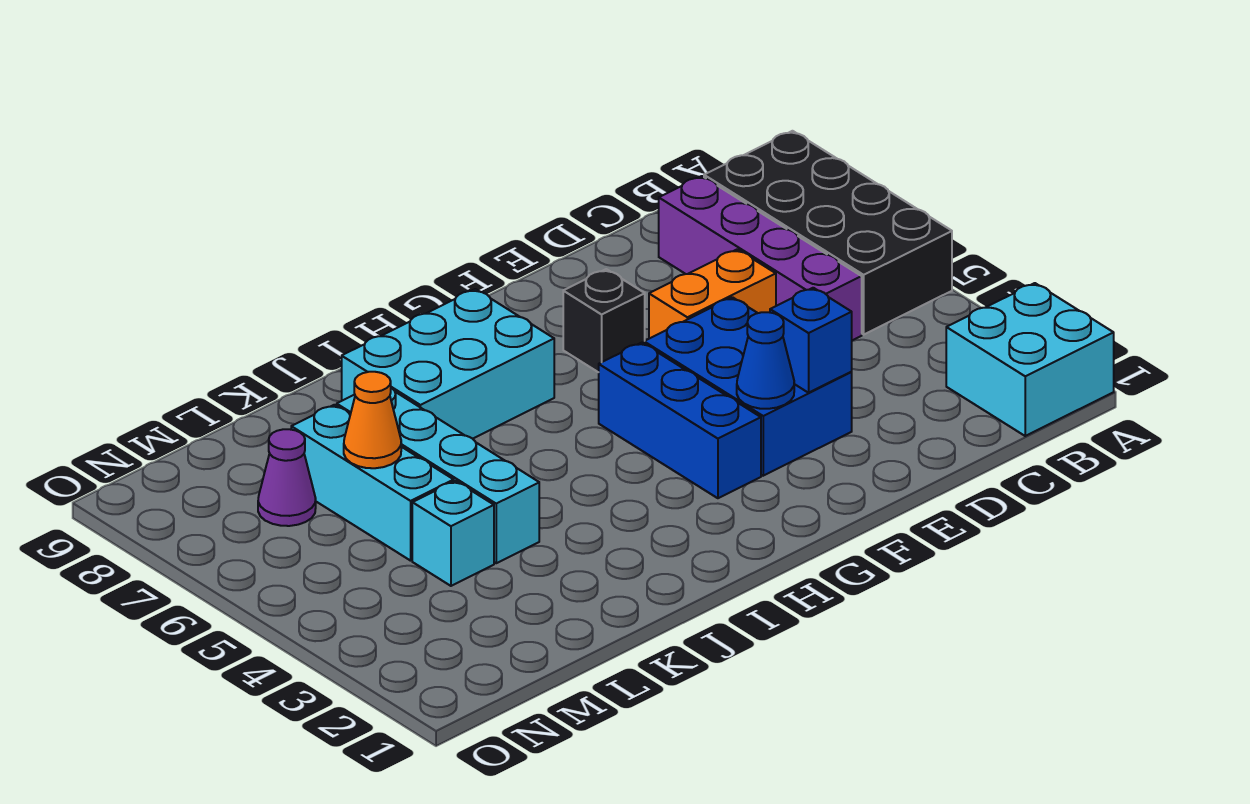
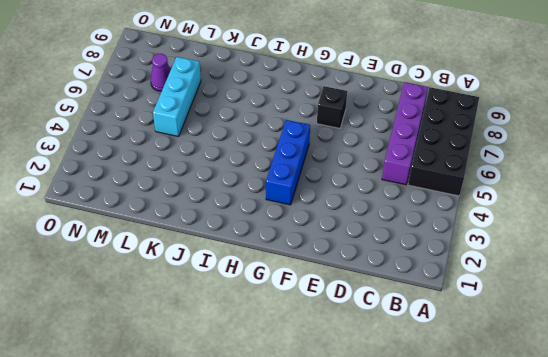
none -> cyan 2x2 brick [946,283,1114,436]
none -> orange 1x2 brick [649,249,776,339]
none -> blue 2x3 brick [644,297,852,476]

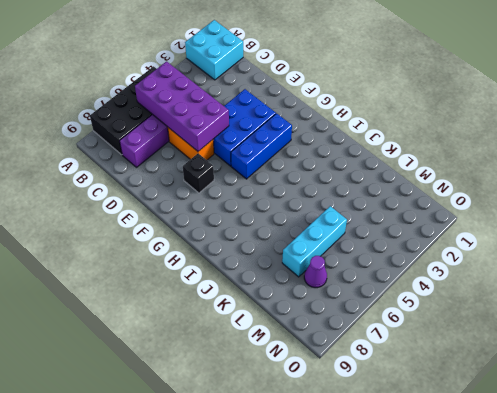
purple 2x4 brick [135,62,229,151] -> none
none -> cyan 2x3 brick [342,289,554,439]
none -> cyan 1x4 brick [337,388,539,563]
none -> cyan 1x1 brick [412,481,494,586]

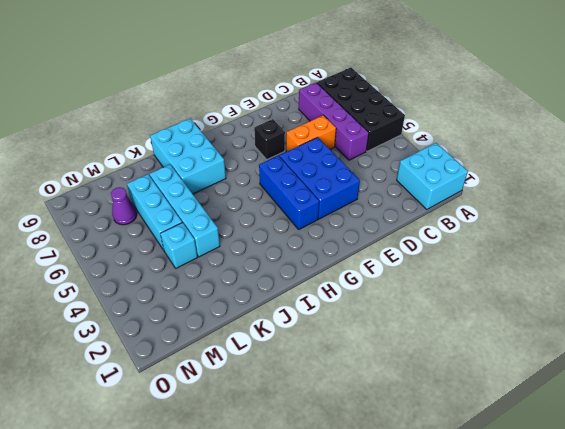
cyan 2x3 brick [150,119,226,194] -> cyan 2x3 brick turned to [342,289,554,439]
none -> blue 1x1 brick [770,288,852,393]
none -> blue 1x1 cone [737,312,794,409]
none -> orange 1x1 cone [344,372,401,468]

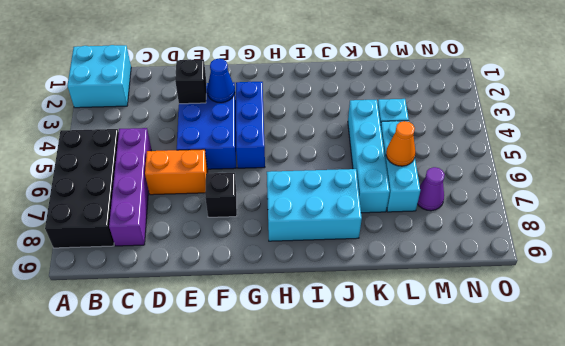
black 1x1 brick [175,59,207,104] -> blue 1x1 brick [770,288,852,393]

